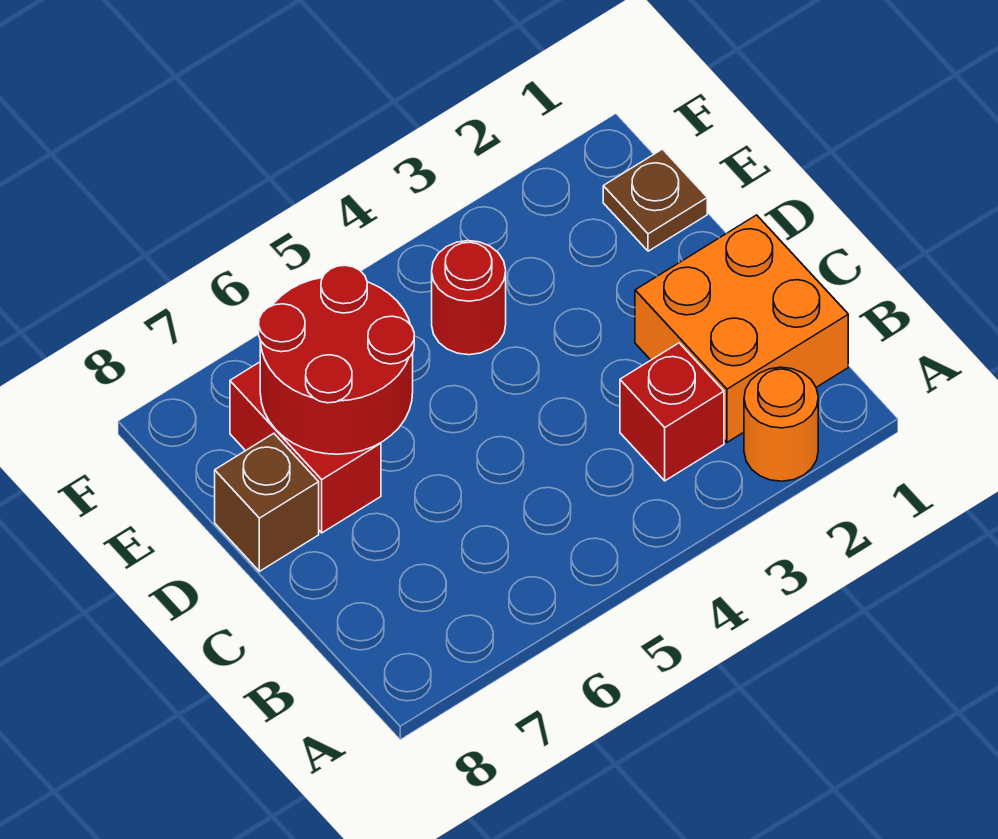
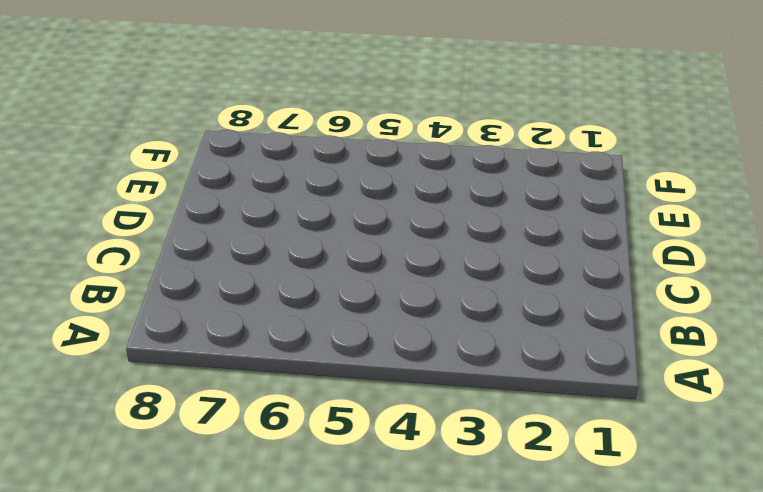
none -> orange 1x1 round brick [744,367,818,481]
none -> orange 2x2 brick [635,215,848,442]

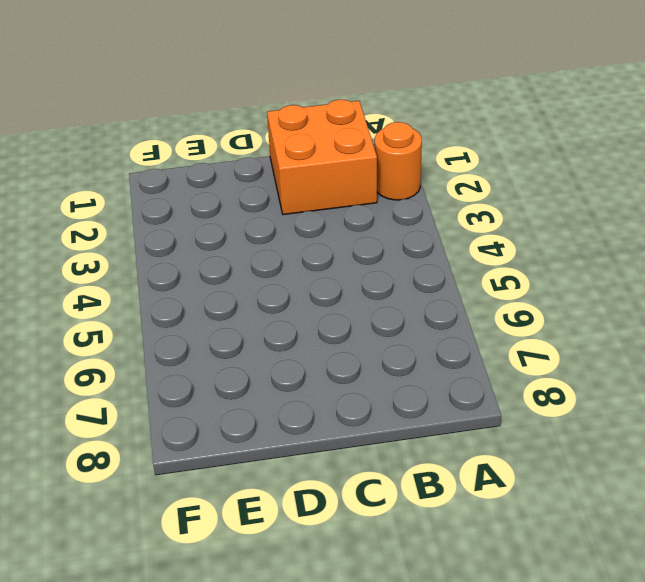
none -> red 1x1 brick [620,343,724,481]
none -> red 1x2 brick [230,362,381,533]

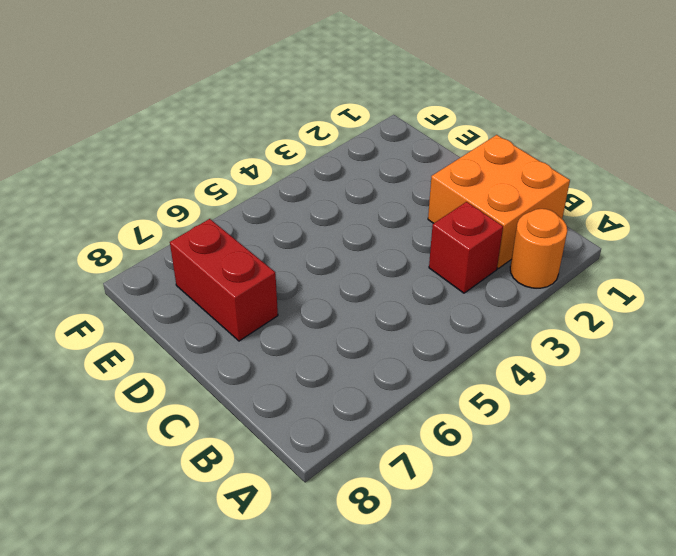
none -> brown 1x1 brick [215,433,319,571]
none -> brown 1x1 plate [603,149,707,251]

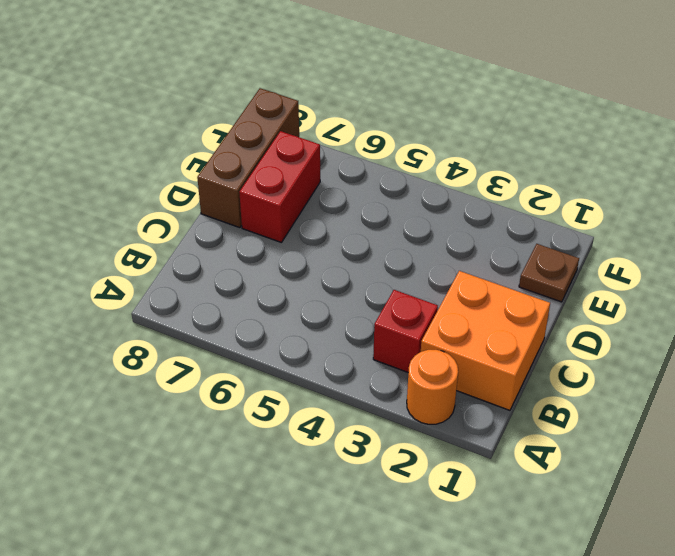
brown 1x3 brick [197,88,299,228] -> brown 1x1 brick [215,433,319,571]
none -> red 1x1 round brick [432,241,506,355]
none -> red 2x2 round brick [259,265,414,454]

